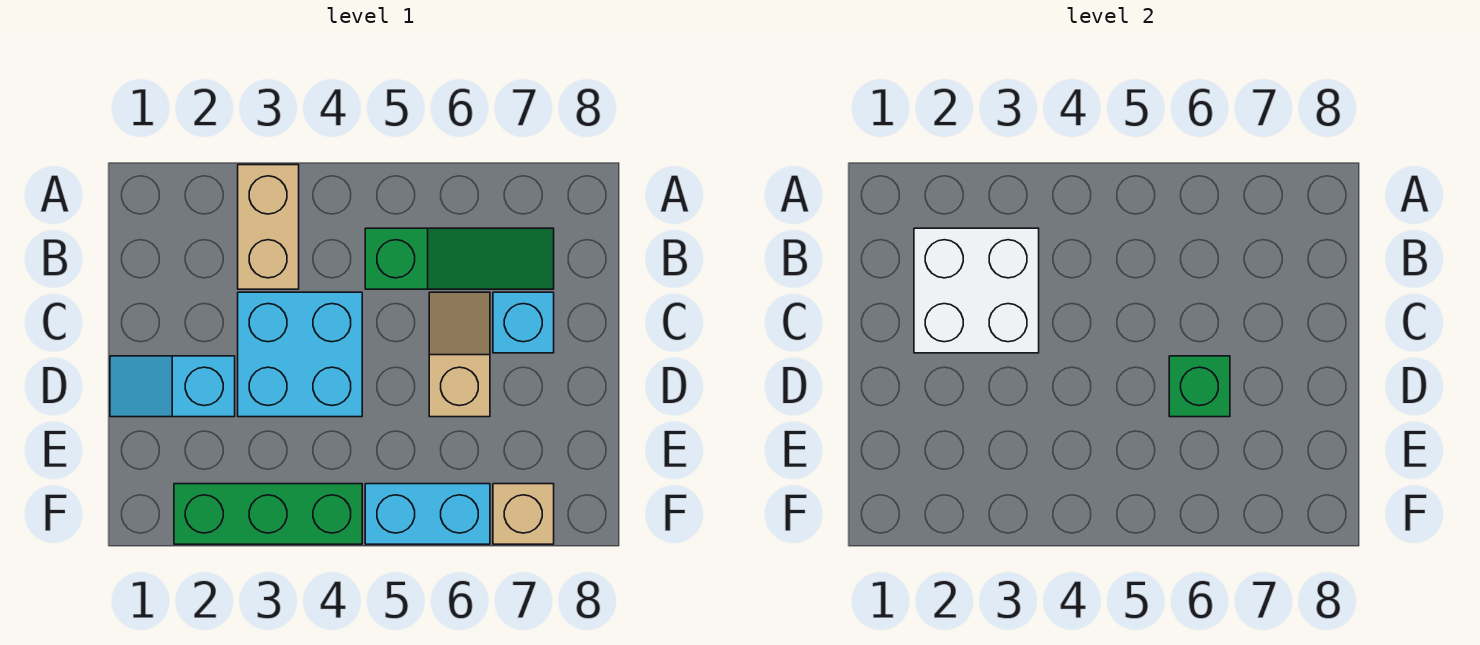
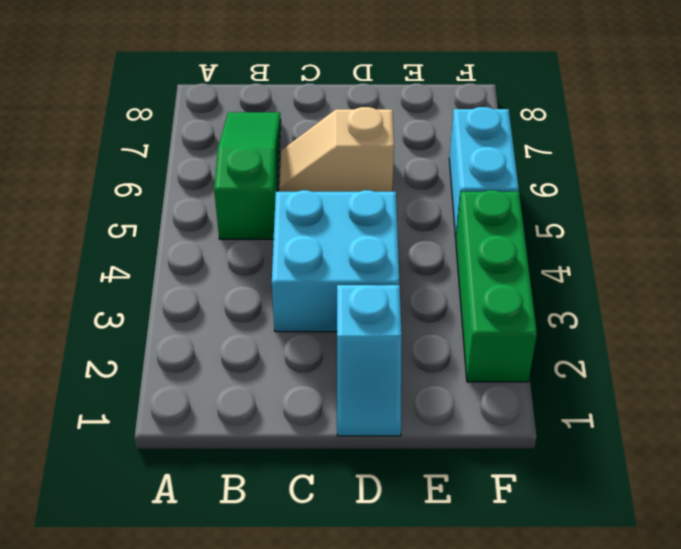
none -> tan 1x2 brick [238,165,299,289]
none -> cyan 1x1 brick [493,292,554,353]

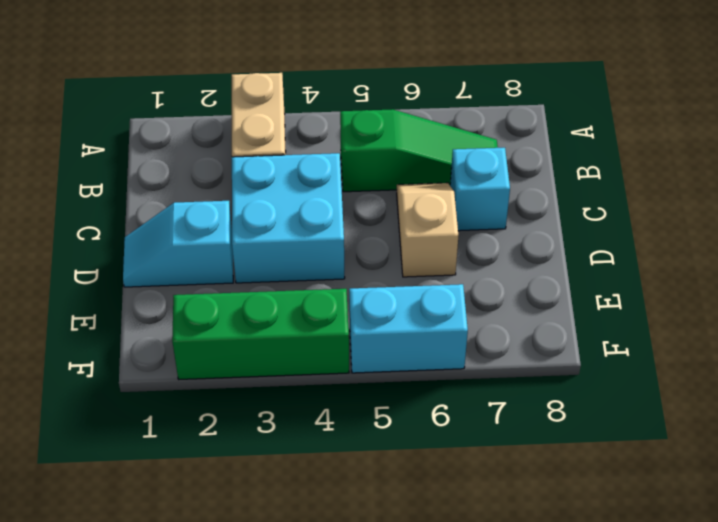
none -> tan 1x1 brick [493,484,554,544]
none -> white 2x2 brick [914,228,1039,353]

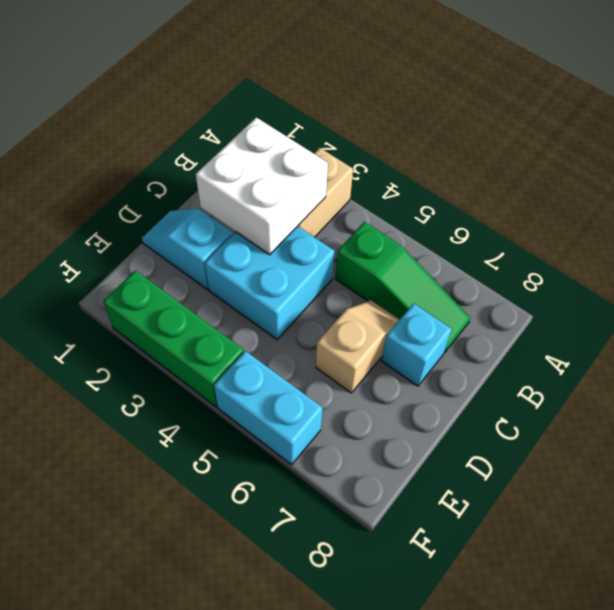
none -> tan 1x1 brick [493,484,554,544]
none -> green 1x1 brick [1169,356,1230,417]

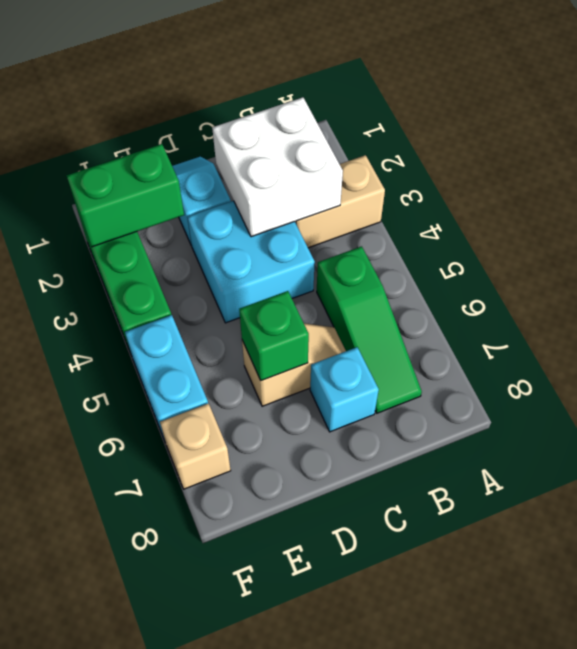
green 1x2 brick [67,144,184,247] -> none

